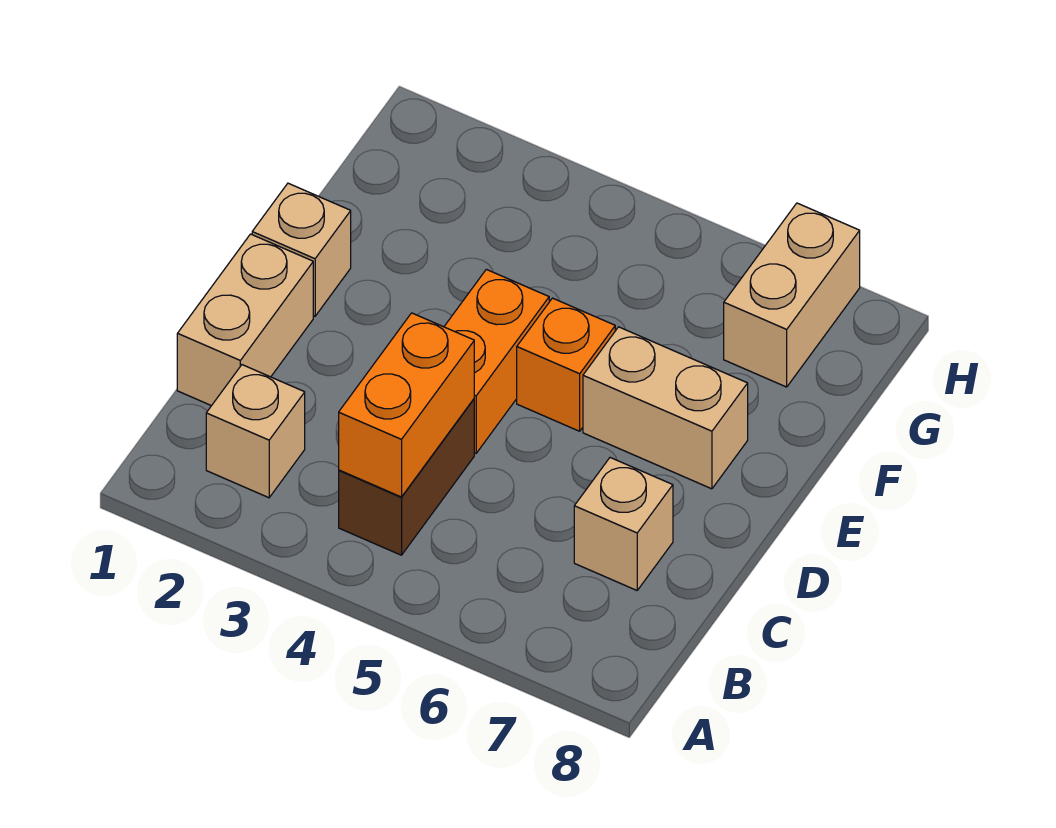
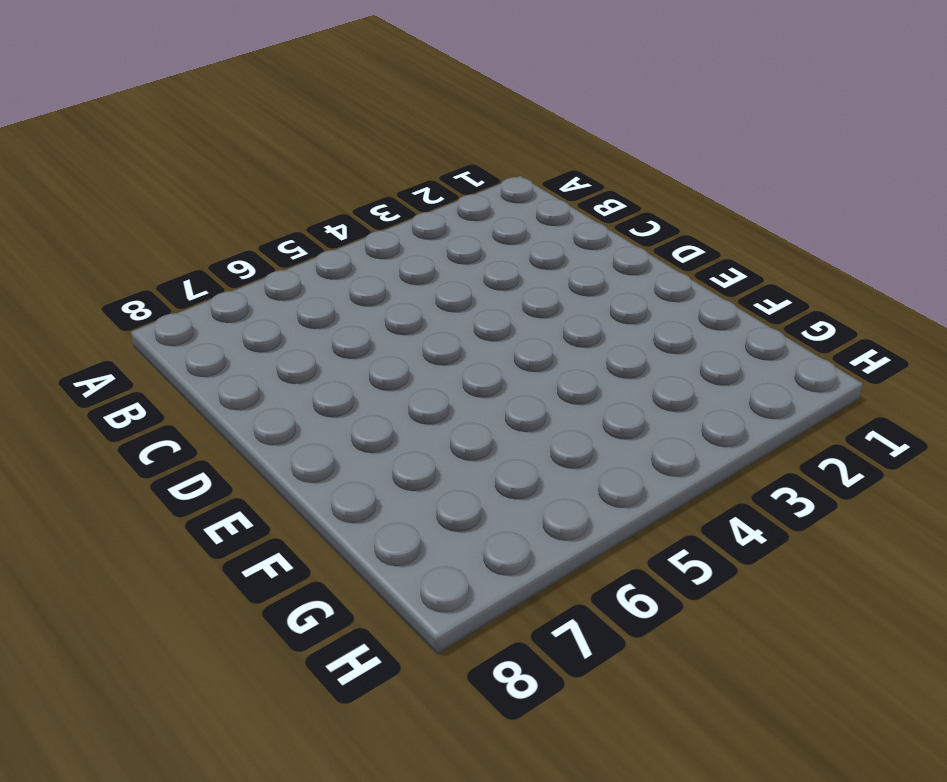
none -> tan 1x1 brick [206,365,305,498]
none -> brown 1x2 brick [339,399,474,555]

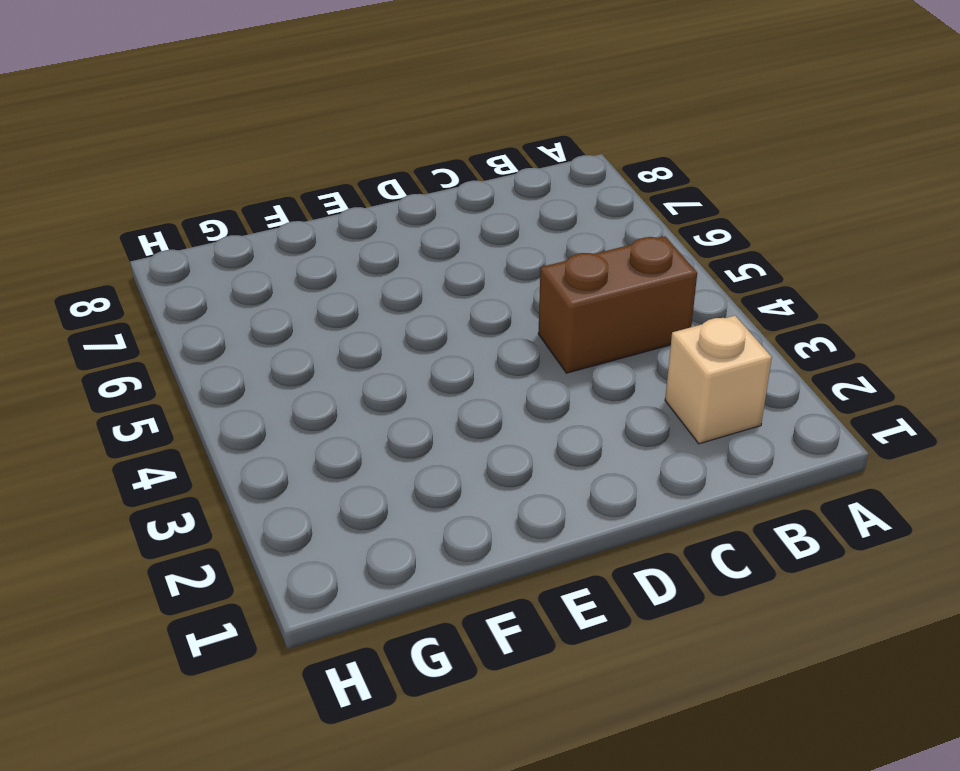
none -> tan 1x2 brick [177,234,313,406]
none -> tan 1x1 brick [574,458,673,590]

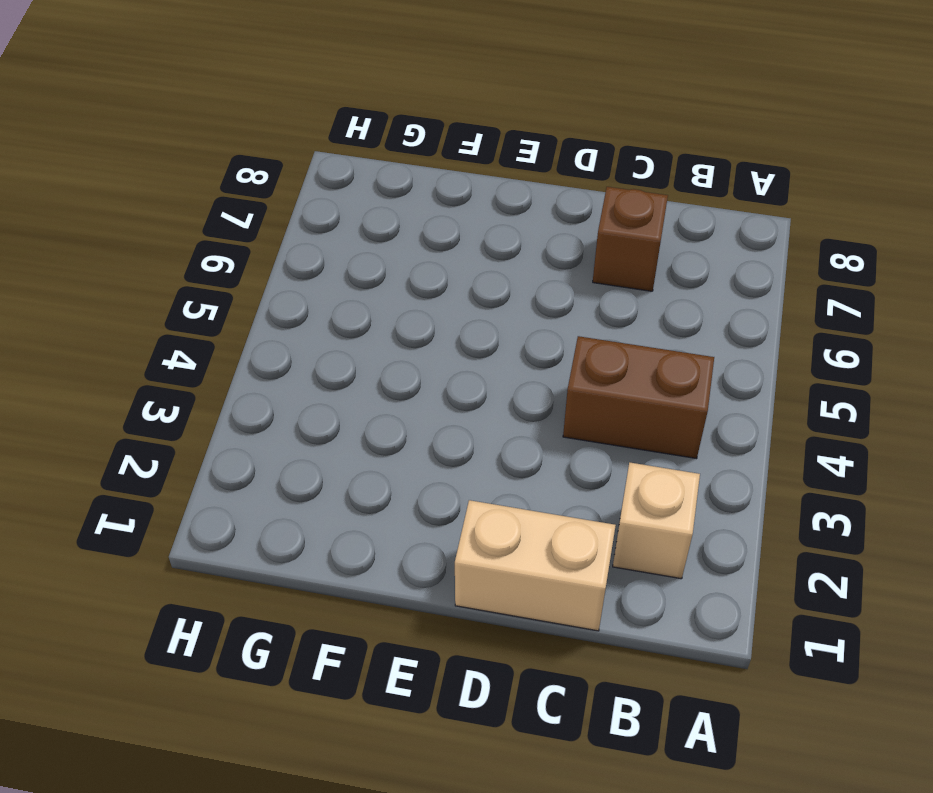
brown 1x1 brick [593,187,668,291] -> tan 1x1 brick [574,458,673,590]
none -> orange 1x2 brick [444,269,549,453]
none -> tan 1x1 brick [252,183,351,316]

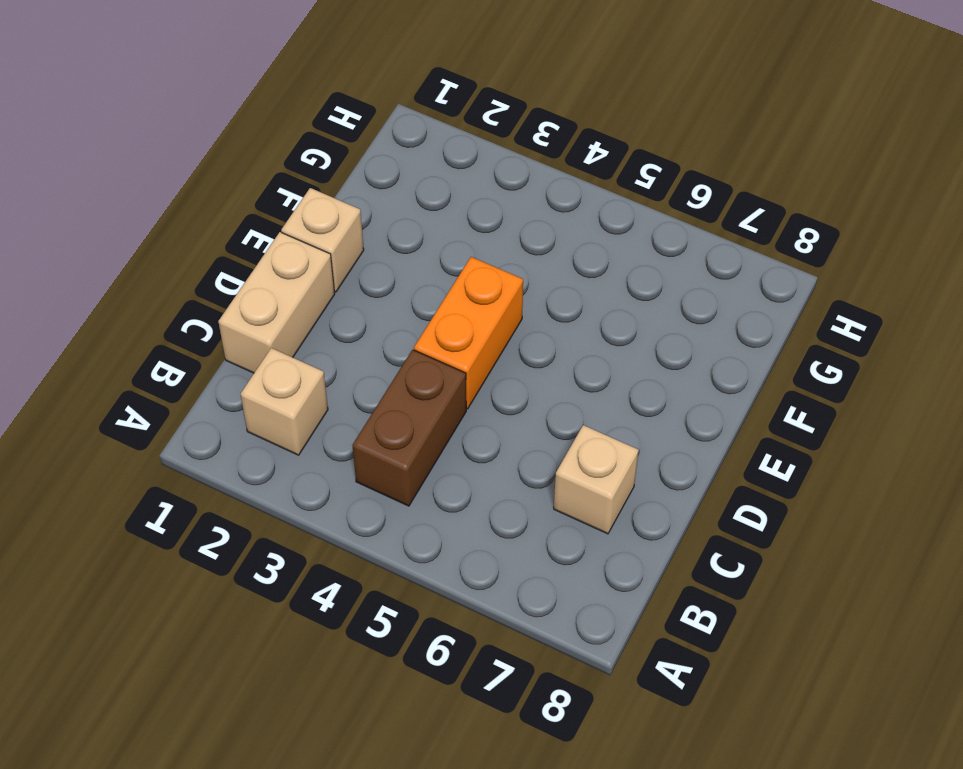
none -> orange 1x1 brick [517,298,615,431]
none -> tan 1x2 brick [583,327,748,489]

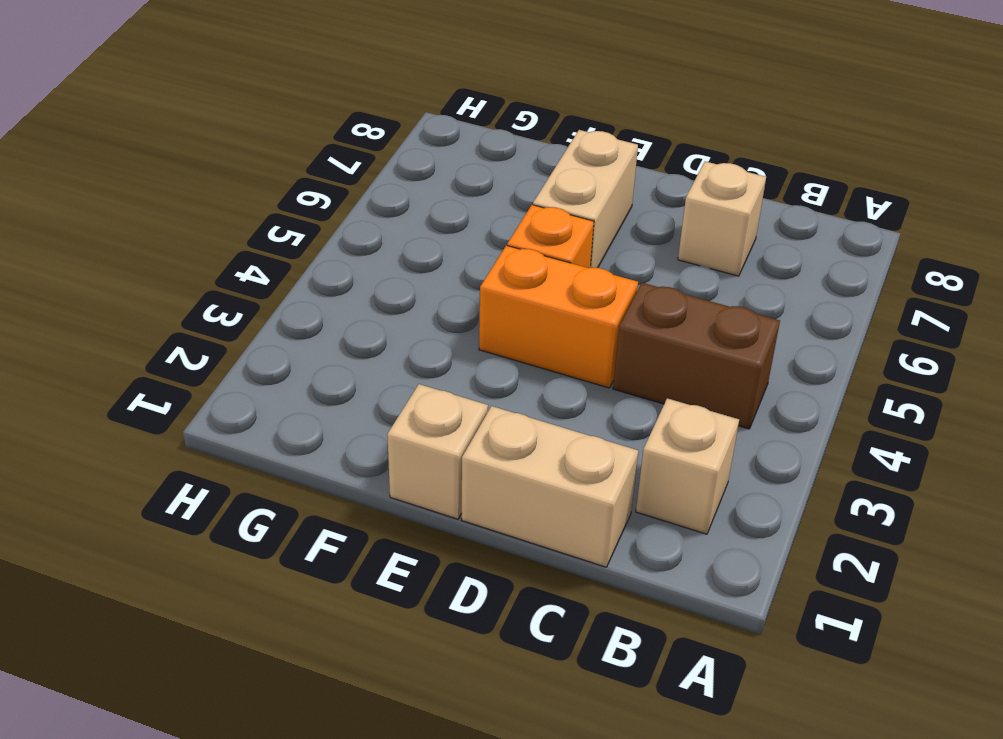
none -> tan 1x2 brick [724,203,860,387]
none -> orange 1x2 brick [339,313,474,497]

